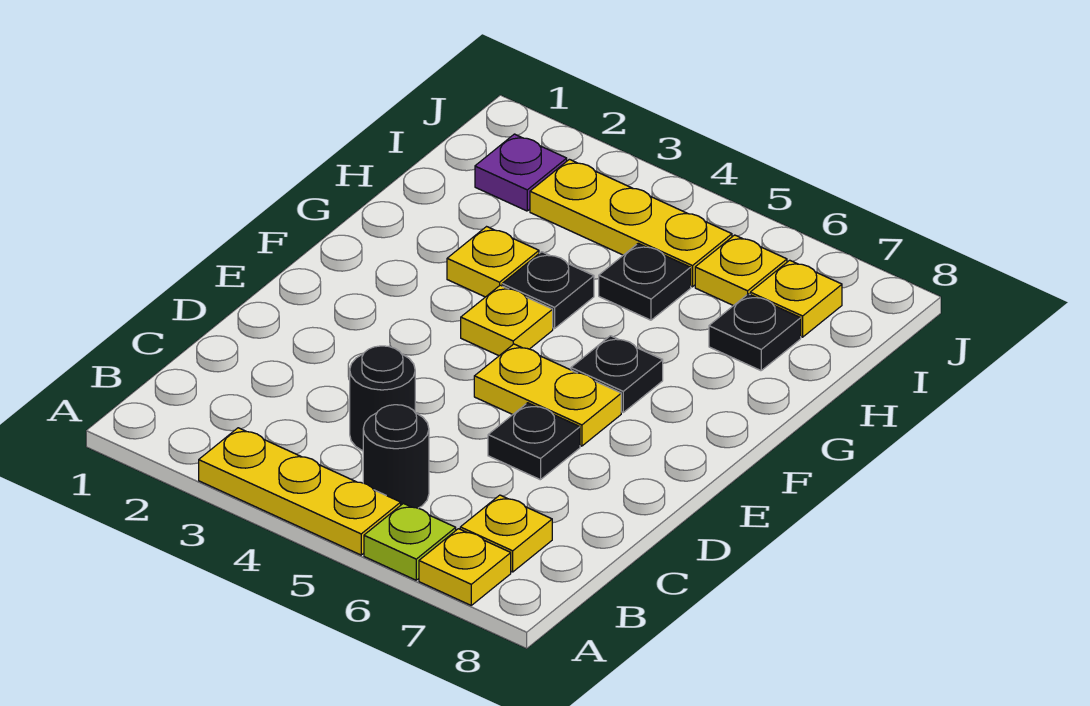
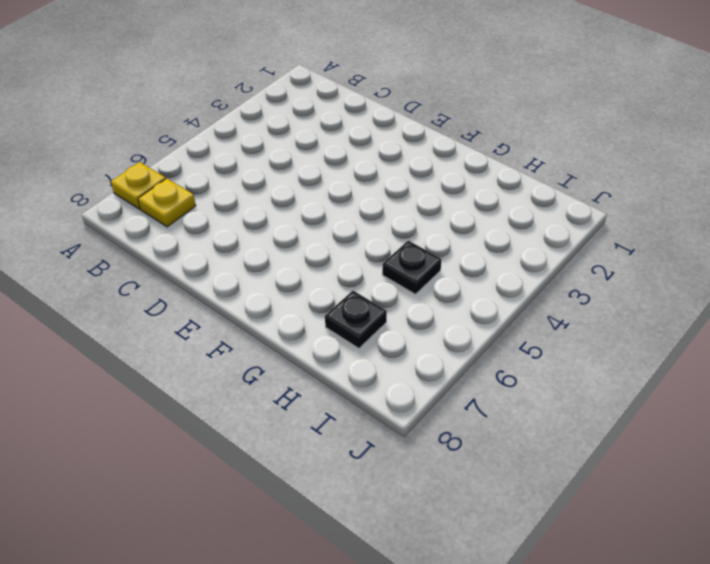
none -> yellow 1x3 plate [199,428,401,555]
none -> lime 1x1 plate [364,503,456,580]
none -> black 1x1 round brick [363,405,429,508]

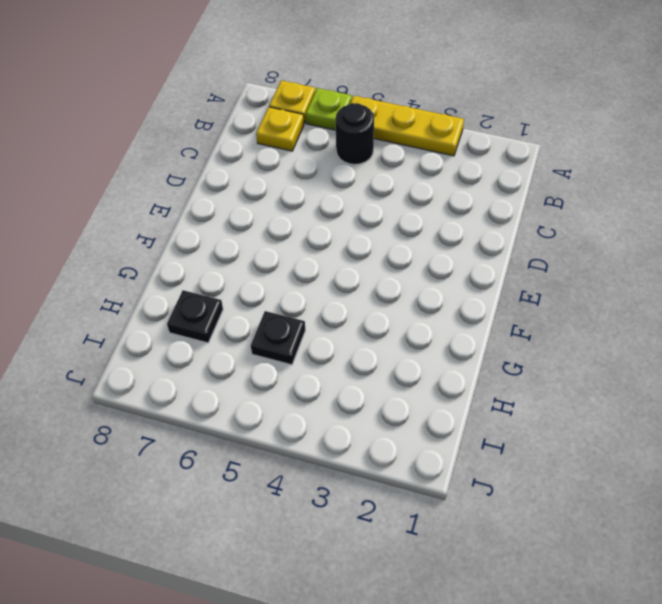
none -> black 1x1 round brick [350,346,415,451]
none -> black 1x1 plate [488,403,580,480]
none -> yellow 1x2 plate [474,344,621,446]

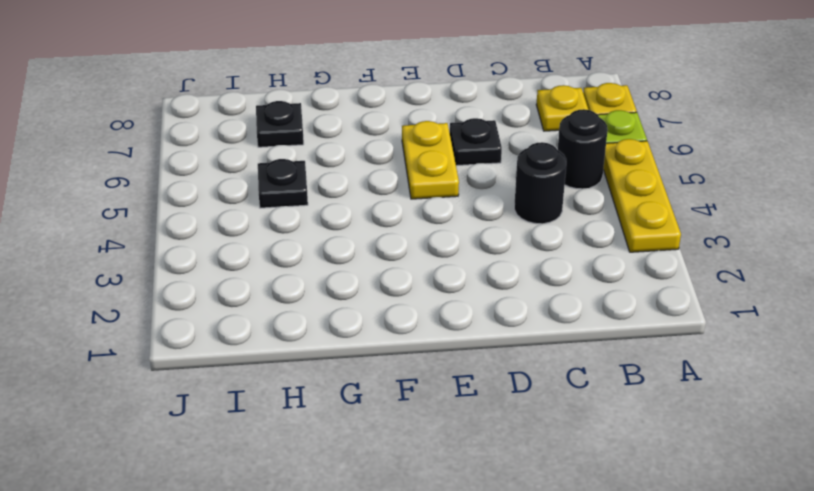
none -> yellow 1x1 plate [461,285,553,356]
none -> black 1x1 plate [571,336,663,412]
none -> yellow 1x1 plate [447,227,539,297]

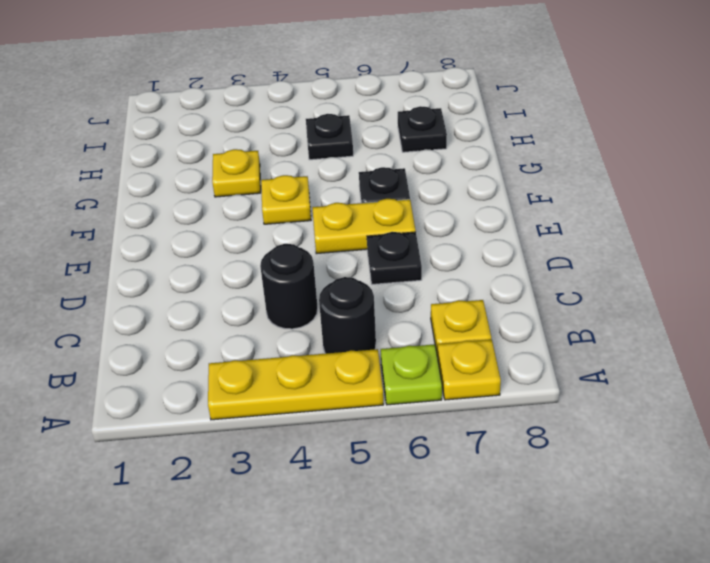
none -> black 1x1 plate [502,252,594,329]
none -> purple 1x1 plate [475,134,567,211]
none -> yellow 1x3 plate [530,159,732,287]

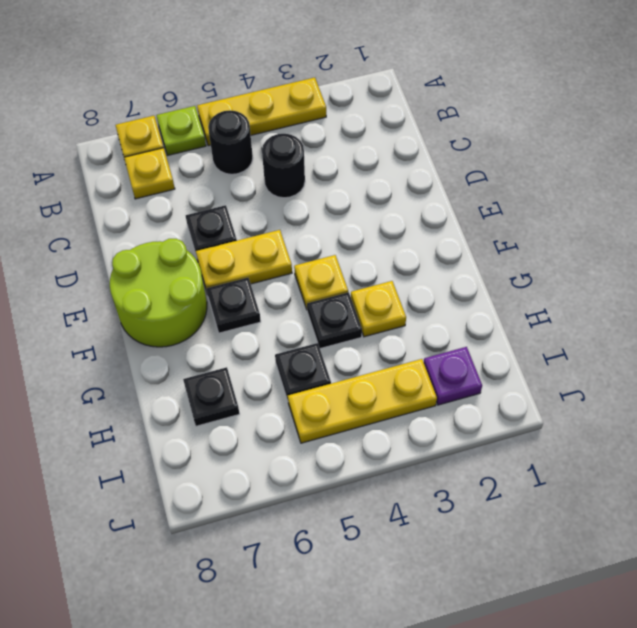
lime 2x2 round brick [110,239,207,347] -> none
none -> yellow 1x1 plate [695,235,787,306]
none -> yellow 1x1 plate [750,260,842,337]

